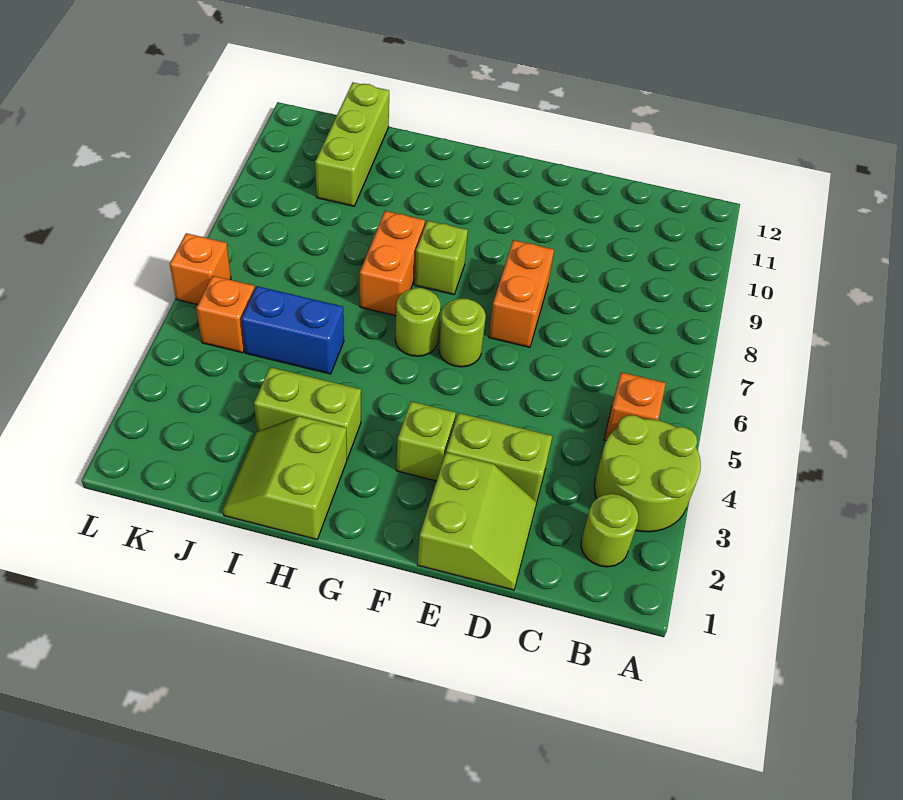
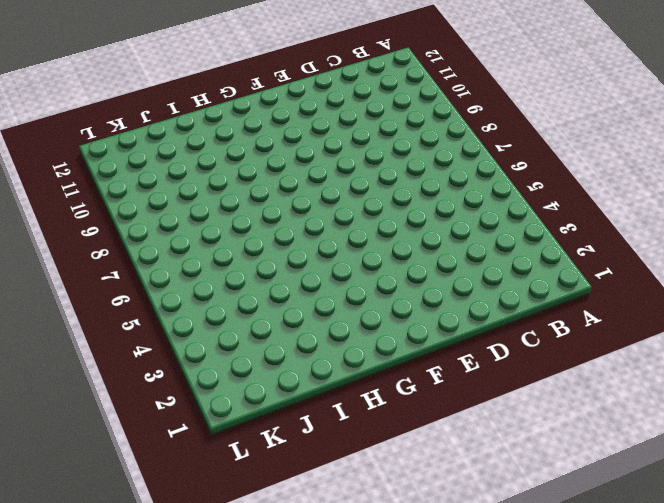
none -> lime 2x2 round brick [594,415,701,532]
none -> lime 1x1 round brick [581,494,638,567]
none -> orange 1x1 brick [604,372,666,441]

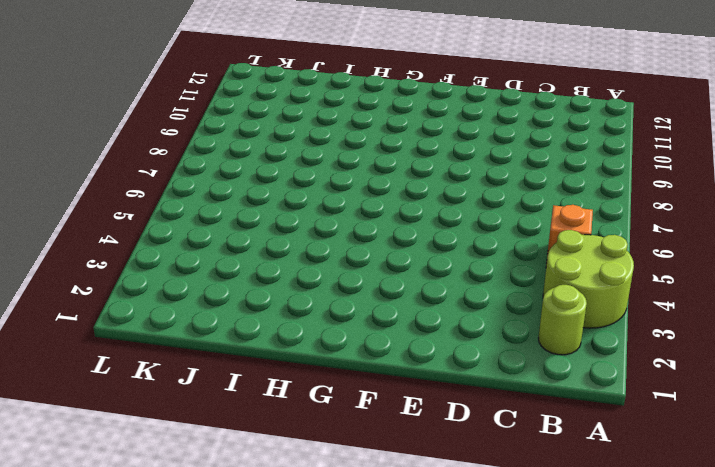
none -> lime 2x2 slope [417,452,537,590]
none -> lime 1x2 brick [446,413,552,502]
none -> orange 1x2 brick [489,240,554,347]

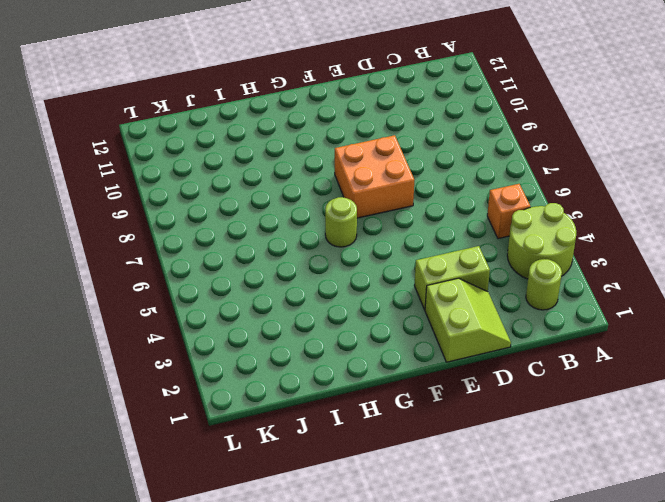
orange 2x2 brick [335,135,414,218] -> orange 1x2 brick [489,240,554,347]
none -> lime 1x1 brick [396,402,456,481]
none -> lime 1x1 round brick [439,298,486,367]
none -> lime 1x1 brick [414,221,468,295]

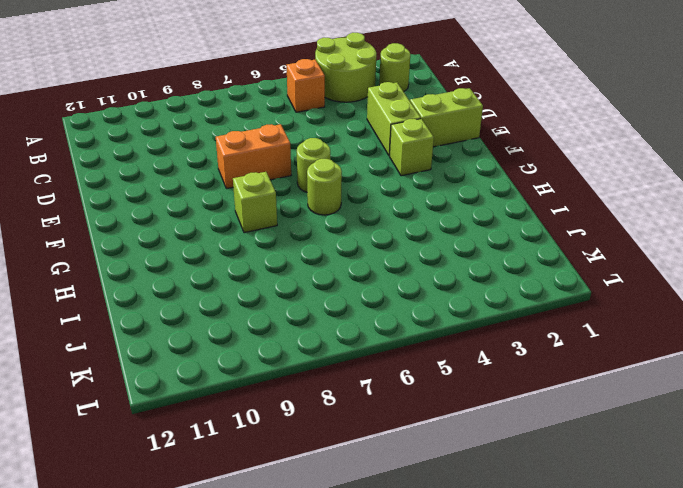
none -> lime 2x2 slope [223,416,347,539]
none -> lime 1x2 brick [254,367,361,459]
none -> orange 1x2 brick [360,211,425,316]

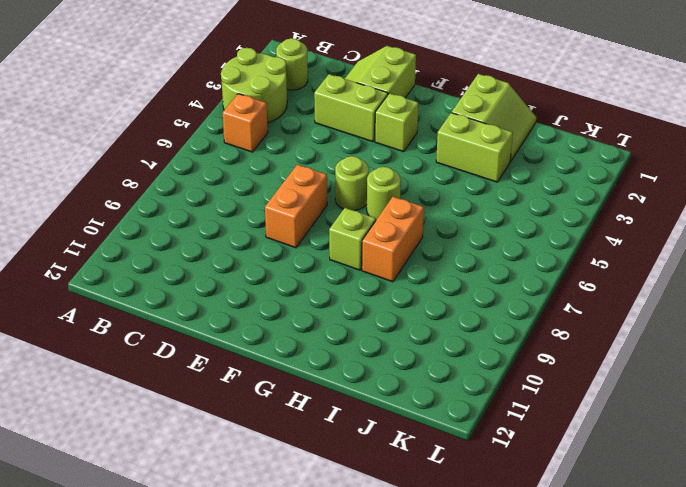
none -> blue 1x2 brick [241,286,344,374]
none -> lime 1x3 brick [315,83,389,206]
none -> orange 1x1 brick [196,276,255,353]

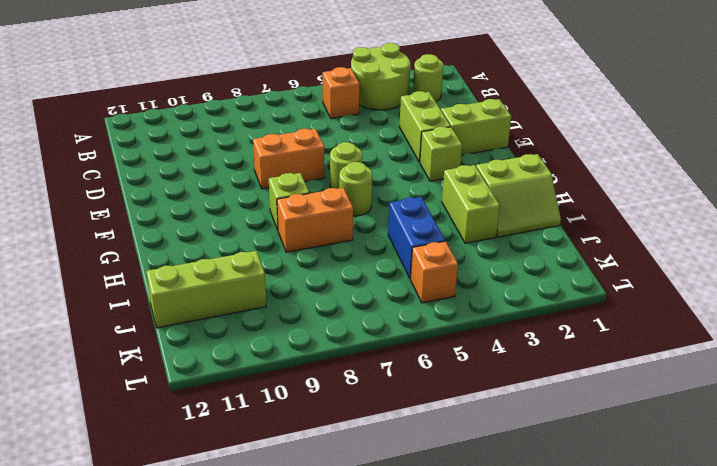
none -> orange 1x1 brick [170,233,231,305]

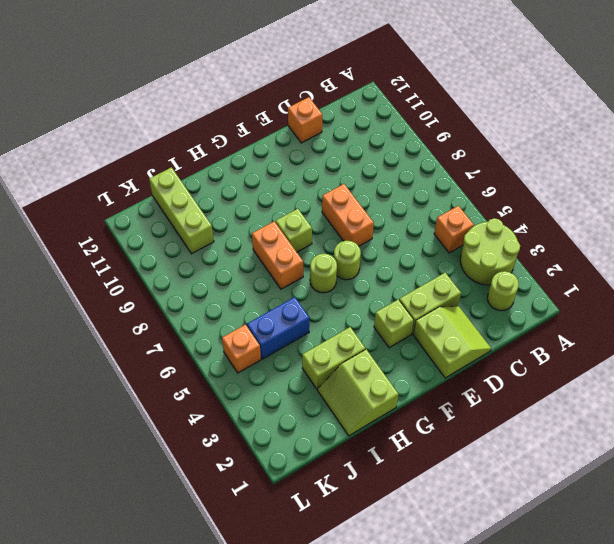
orange 1x1 brick [288,97,322,143] -> orange 1x1 brick moved to [170,233,231,305]

